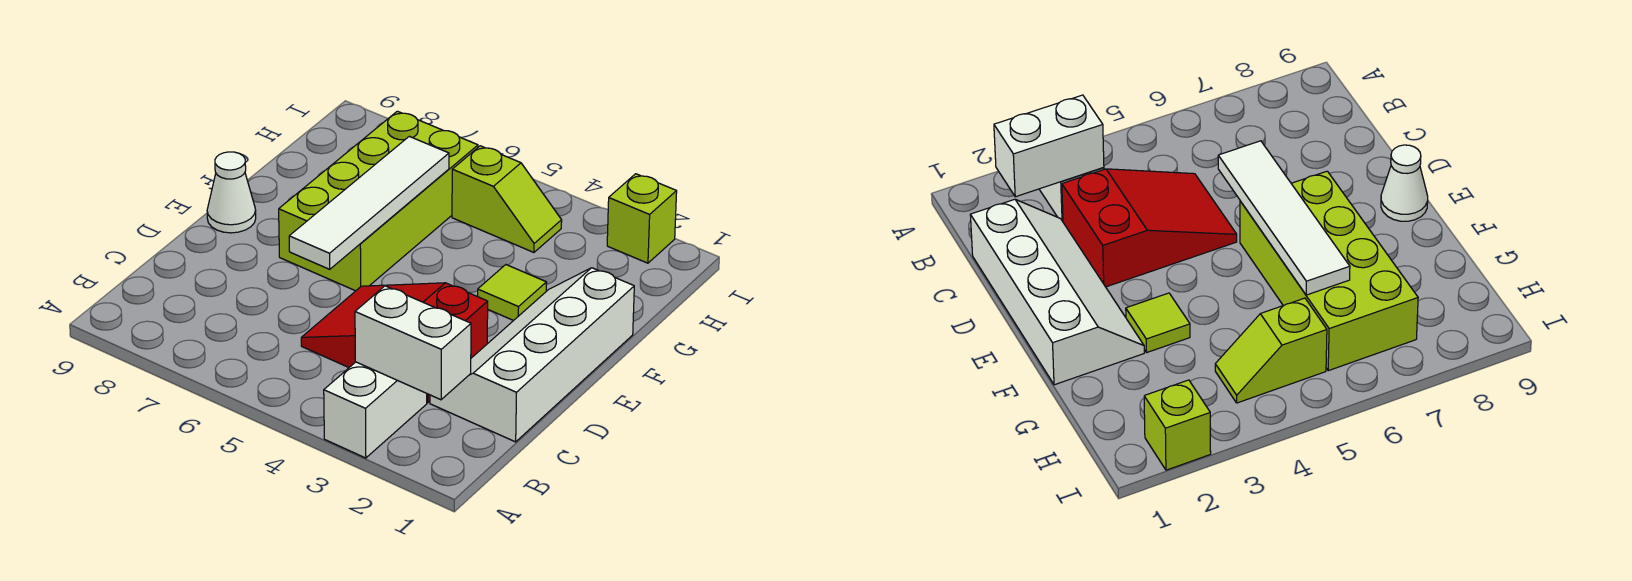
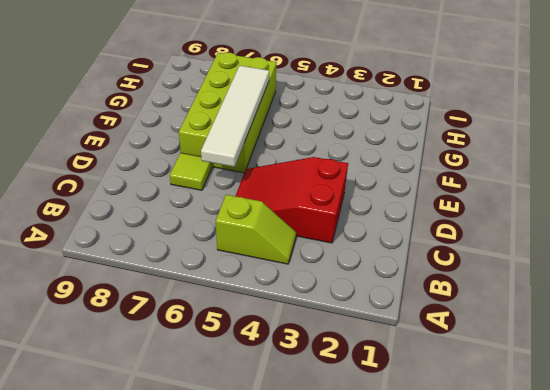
lime 1x2 slope [216,195,296,264] -> lime 1x2 slope moved to [452,146,562,252]
lime 1x1 tile [170,153,212,190] -> lime 1x1 tile moved to [478,265,547,321]
none -> white 1x2 brick [324,362,427,458]
none -> white 2x4 slope [430,268,634,442]

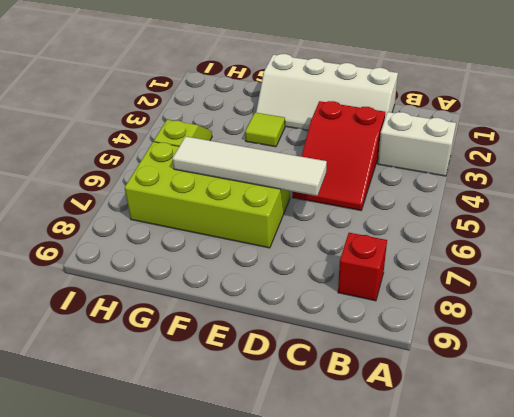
red 1x1 brick [338,233,387,301] -> none
none -> white 1x1 cone [207,152,256,233]
none -> lime 1x1 brick [607,174,677,263]

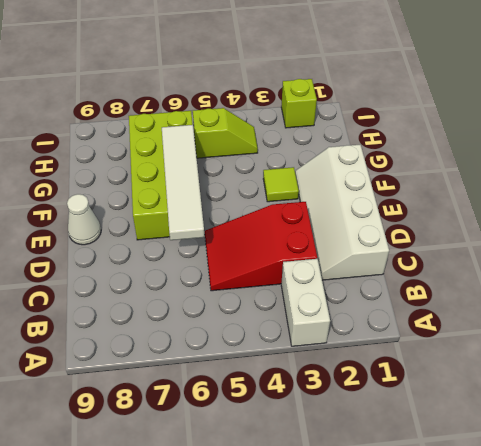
none -> white 1x2 brick [355,286,471,400]

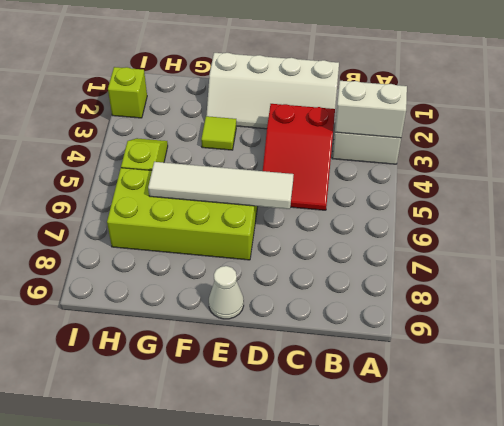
white 1x2 brick [335,81,407,138] -> white 1x2 brick turned to [355,286,471,400]

